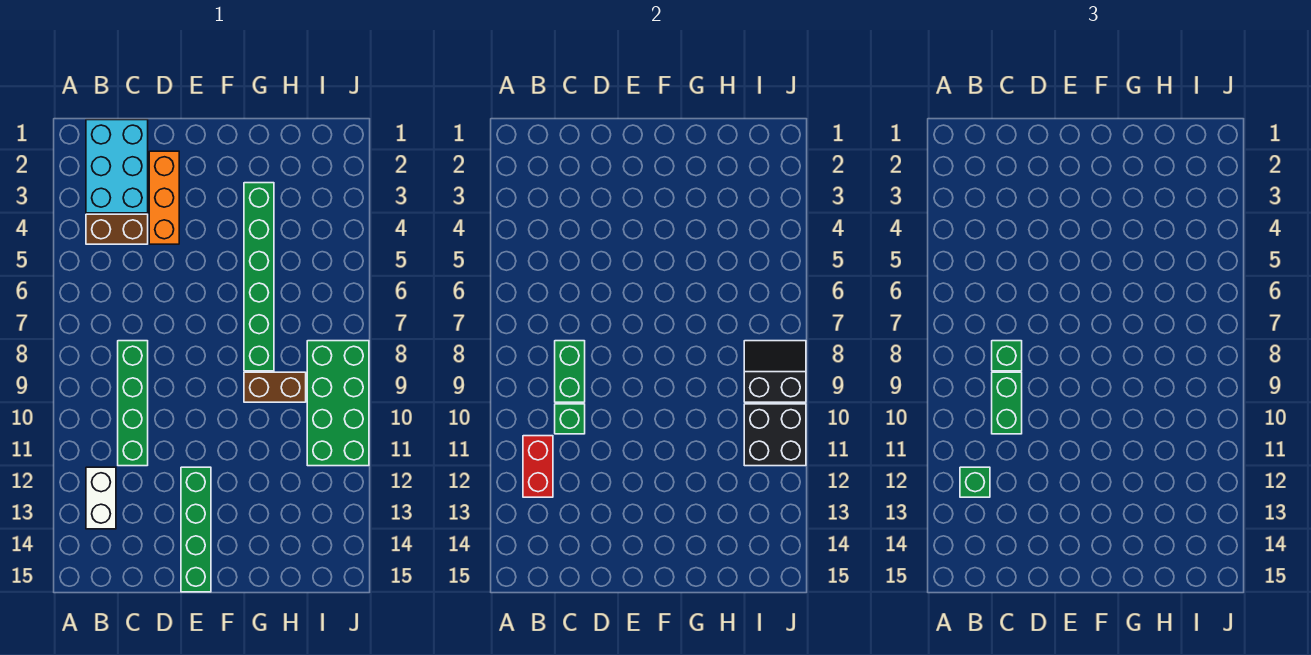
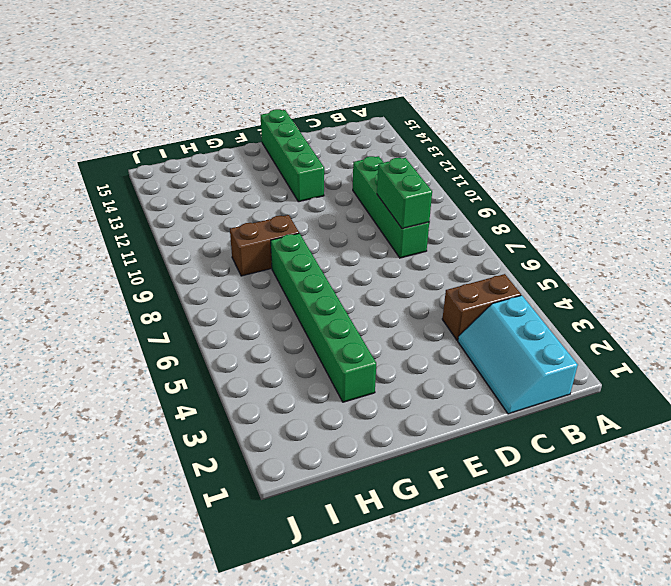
cyan 2x3 slope [458,295,578,414] -> cyan 2x3 brick [86,120,148,213]
none -> white 1x2 brick [86,467,116,529]
none -> orange 1x3 brick [149,151,179,244]
none -> green 2x4 brick [307,341,369,466]

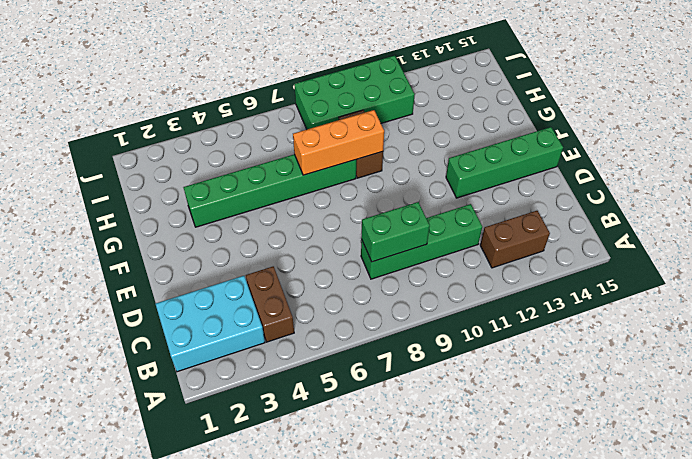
brown 1x2 brick [480,211,550,268] -> white 1x2 brick [86,467,116,529]
orange 1x3 brick [293,110,384,175] -> orange 1x3 brick moved to [149,151,179,244]
none -> red 1x2 brick [523,436,553,497]
none -> green 1x1 brick [555,404,585,434]
none -> black 2x2 slope [744,341,806,402]

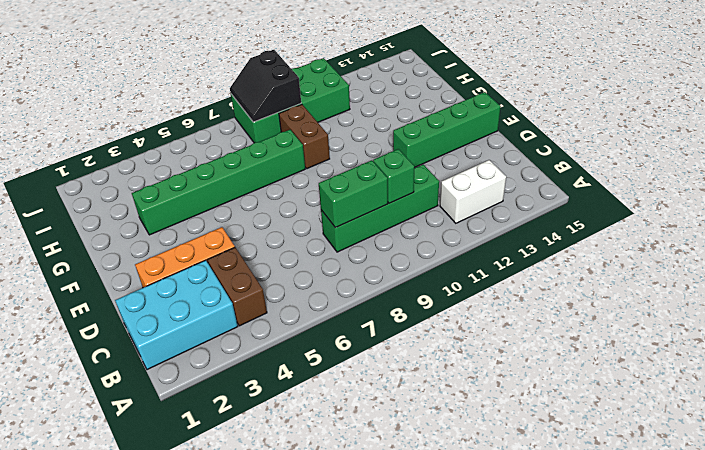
none -> red 1x2 brick [523,436,553,497]
none -> black 2x2 brick [744,404,806,466]
none -> green 1x1 brick [960,467,990,497]

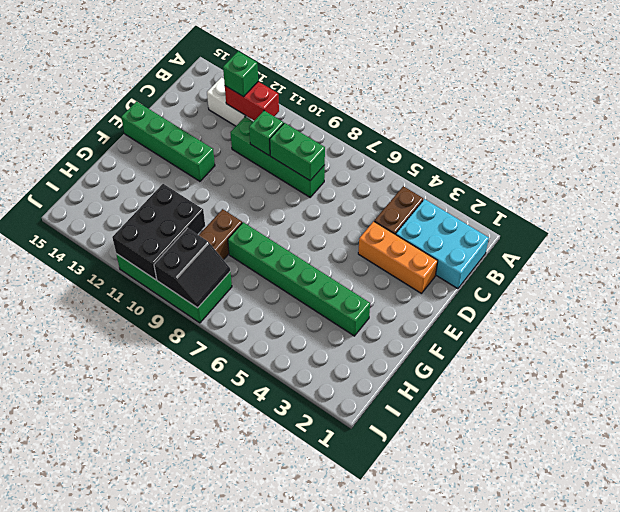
black 2x3 brick [112,184,205,280] -> black 2x2 brick [744,404,806,466]
none -> green 1x1 brick [992,341,1022,371]
none -> green 1x2 brick [992,372,1022,434]

